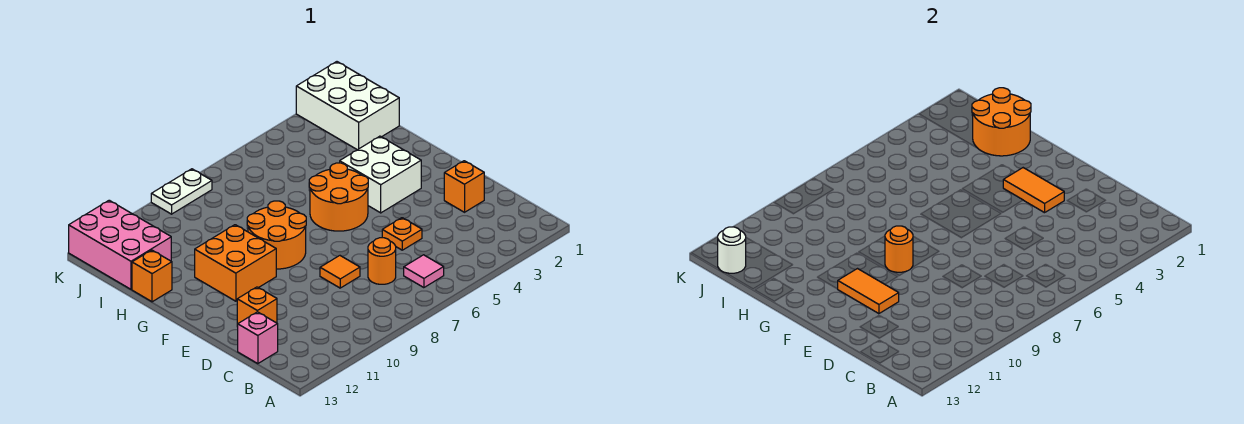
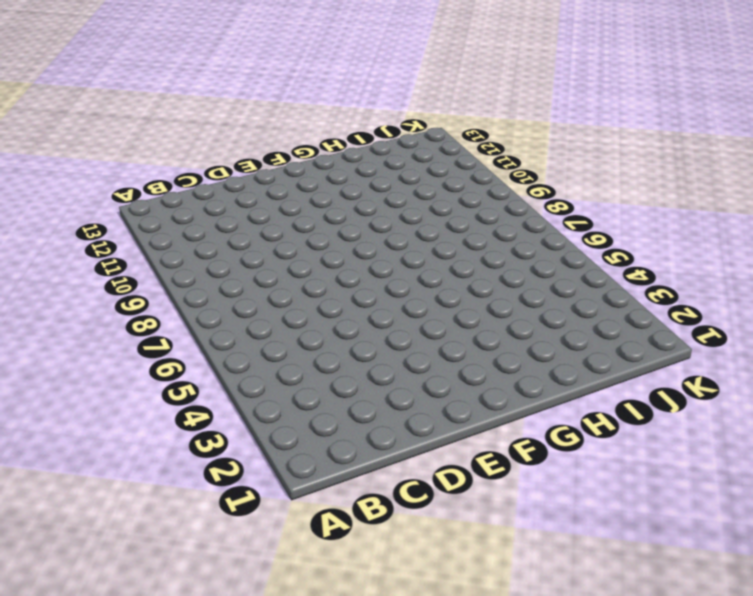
none -> pink 1x1 tile [404,255,444,288]
none -> orange 1x1 round brick [368,238,396,284]
none -> pink 1x1 brick [238,312,278,364]

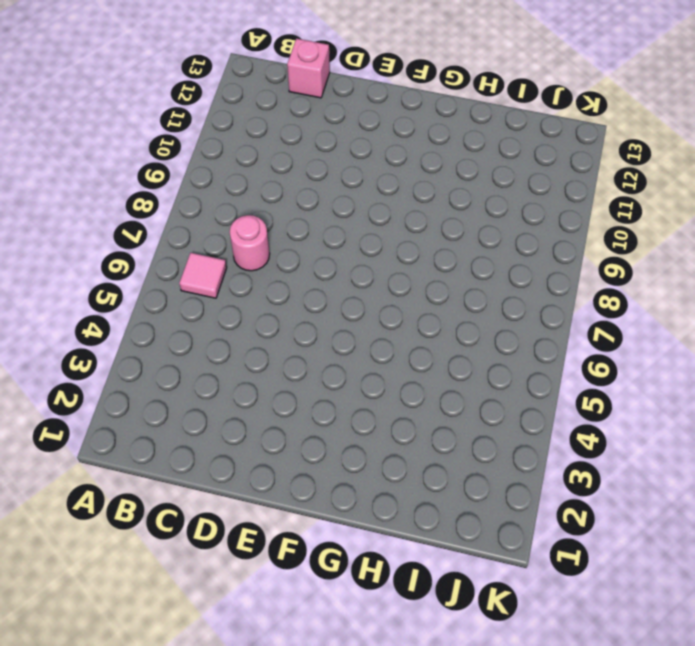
pink 1x1 round brick [230,215,270,271] -> orange 1x1 round brick [368,238,396,284]
none -> orange 1x1 brick [444,161,484,212]
none -> orange 1x1 plate [382,218,422,250]
none -> orange 1x1 tile [320,256,360,288]

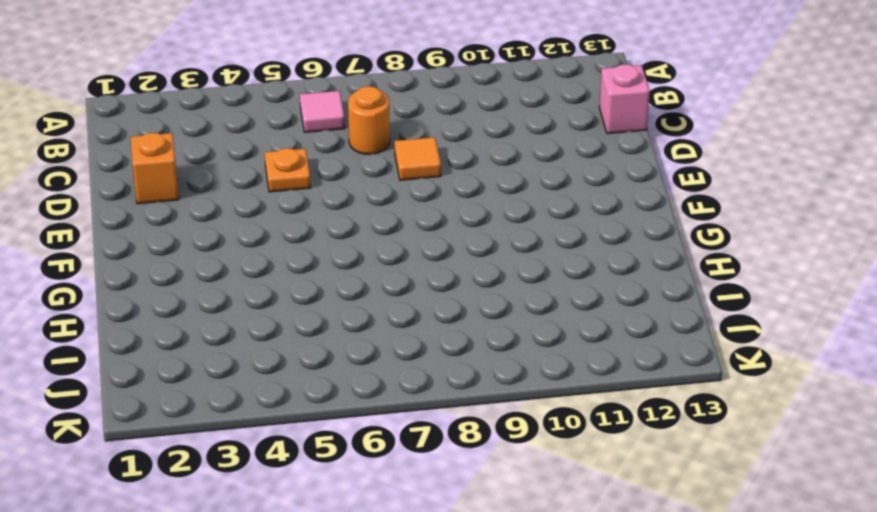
none -> orange 1x1 brick [237,287,277,327]
none -> white 2x2 brick [340,136,421,213]
none -> orange 2x2 round brick [309,163,368,231]

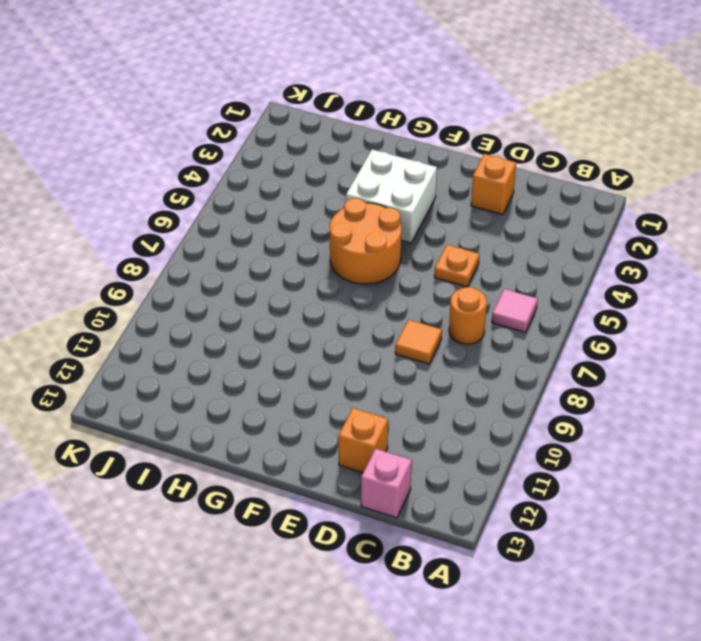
none -> orange 2x2 round brick [247,201,306,269]
none -> orange 2x2 brick [195,225,276,301]
none -> orange 1x1 brick [132,250,172,302]

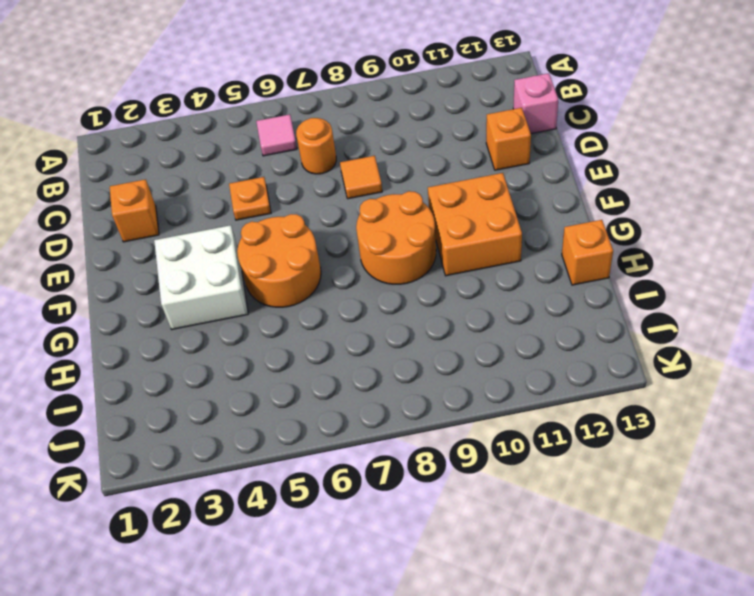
none -> white 2x3 brick [296,62,399,150]
none -> pink 2x3 brick [69,200,171,289]
none -> white 1x2 plate [151,169,212,214]

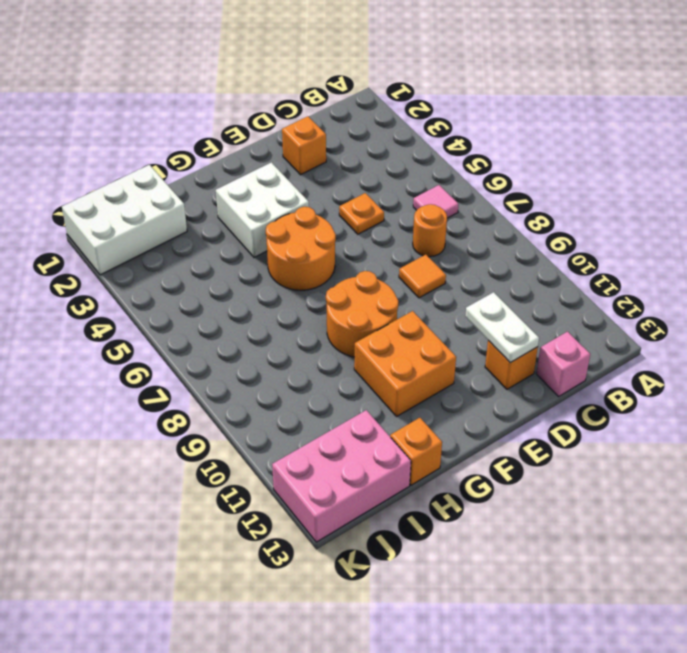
white 1x2 plate [465,292,539,363] -> white 1x2 plate moved to [151,169,212,214]
none -> orange 1x2 tile [1003,168,1064,213]
none -> orange 1x2 tile [838,269,899,314]
none -> orange 1x1 round brick [885,226,913,272]

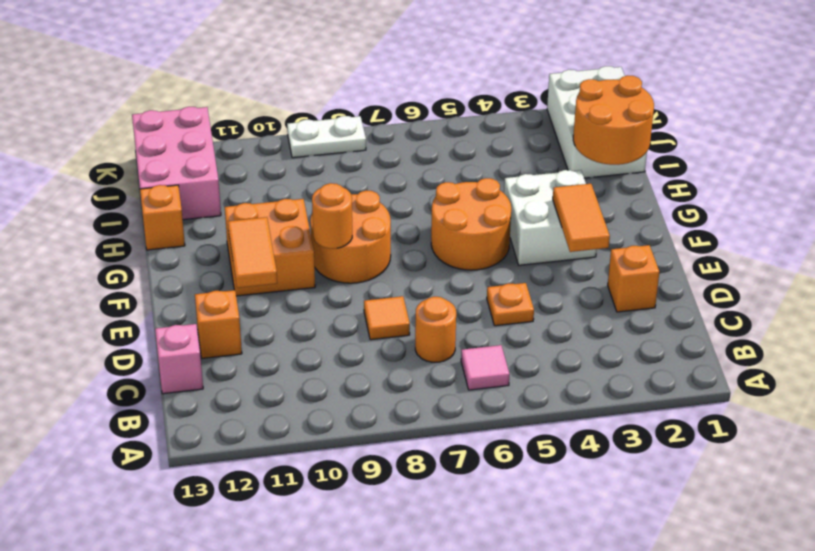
none -> white 1x1 round brick [718,227,746,273]

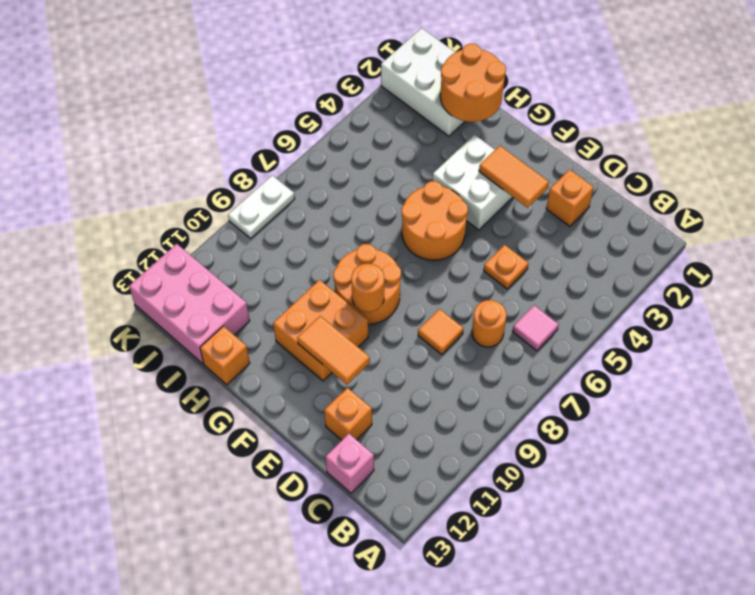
none -> white 1x1 round brick [718,227,746,273]

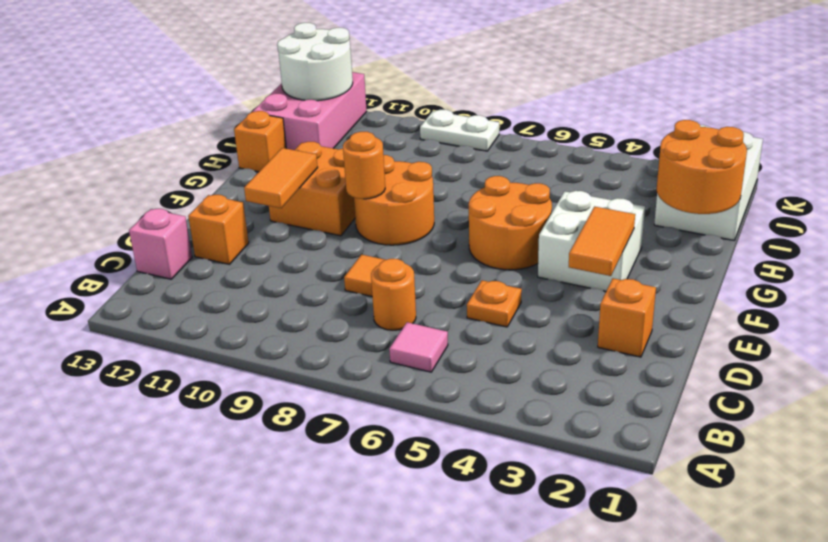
white 2x2 round brick [277,23,353,101] -> white 1x1 round brick [718,227,746,273]

